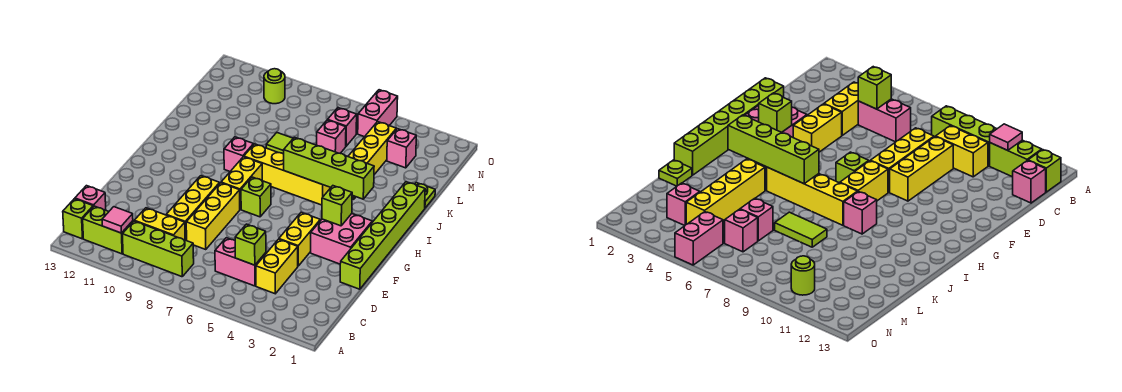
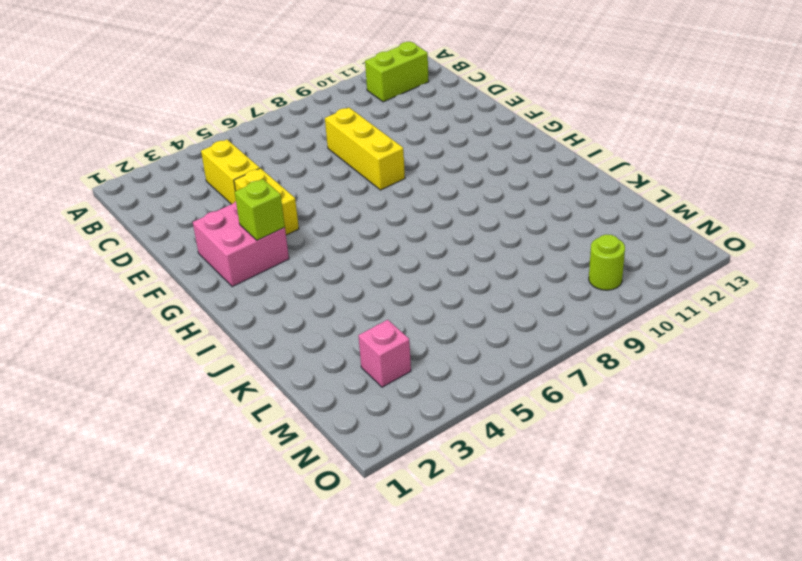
none -> lime 1x3 brick [122,221,194,277]
none -> lime 1x1 brick [63,199,93,239]
none -> pink 1x2 brick [215,238,266,286]

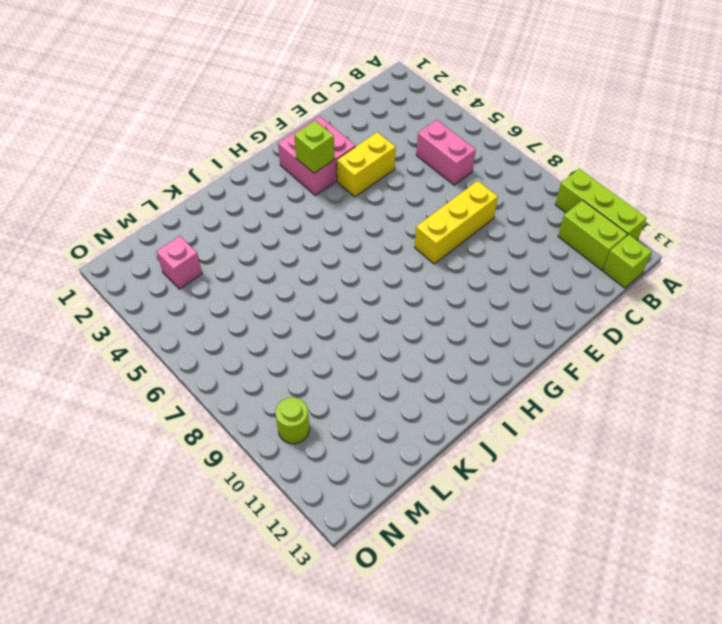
lime 1x3 brick [555,169,646,240] -> lime 1x3 brick moved to [122,221,194,277]
none -> yellow 1x2 brick [256,239,298,294]
none -> yellow 1x2 brick [134,208,185,240]
none -> pink 1x1 brick [75,186,106,210]

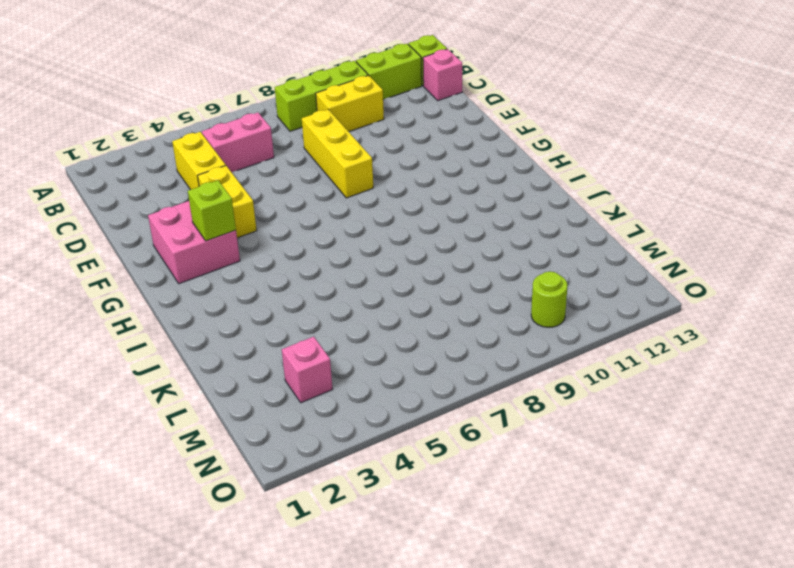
none -> yellow 1x3 brick [166,176,220,241]
none -> lime 1x6 brick [340,182,425,289]
none -> lime 1x1 brick [241,177,271,217]

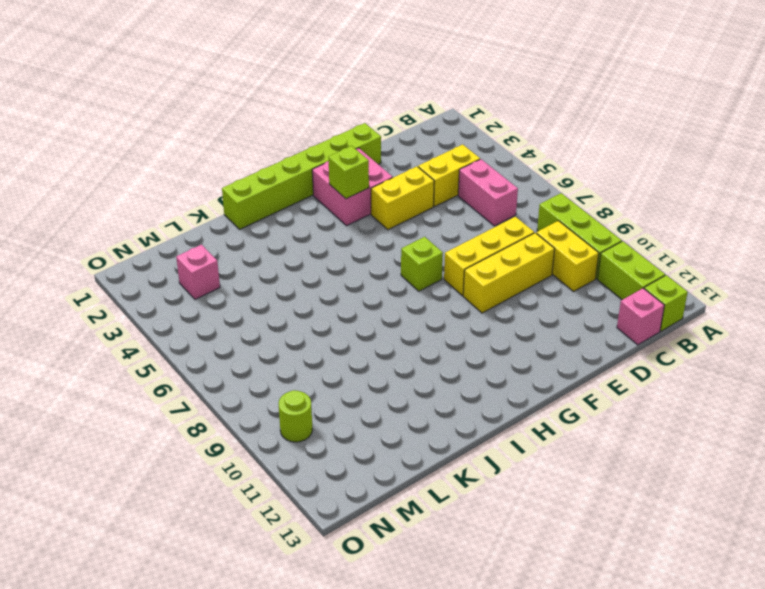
none -> yellow 1x2 brick [221,157,262,209]
none -> yellow 1x4 brick [244,144,331,205]
none -> pink 1x1 brick [224,137,254,171]

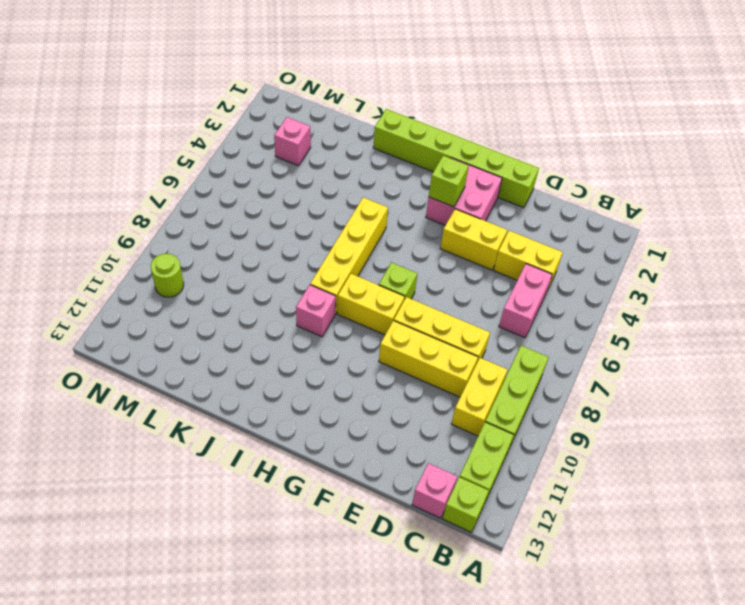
none -> yellow 1x4 brick [348,122,396,199]
none -> lime 1x1 plate [415,183,435,208]
none -> lime 1x2 tile [266,133,293,154]

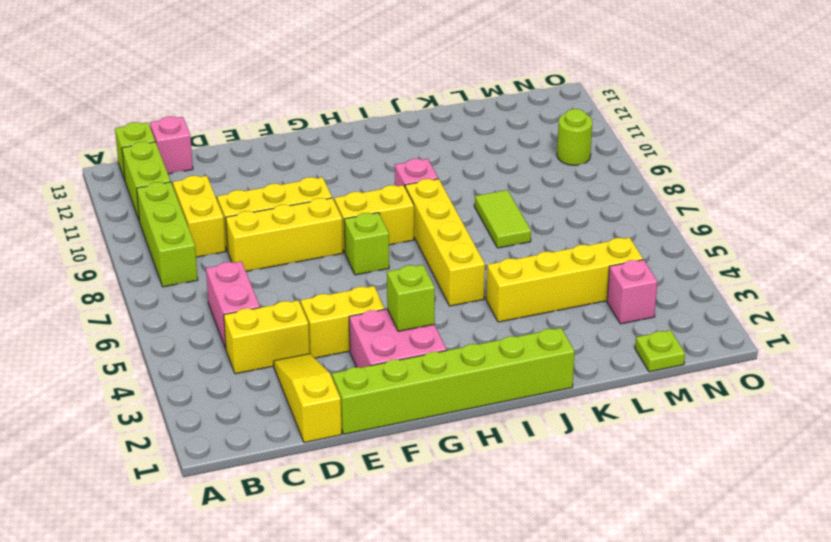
yellow 1x3 slope [274,354,342,443] -> none
lime 1x1 plate [635,330,685,372] -> lime 1x1 plate moved to [415,183,435,208]
none -> pink 1x1 brick [317,120,346,153]
none -> pink 1x1 brick [328,108,357,146]
none -> pink 1x2 brick [358,90,398,137]

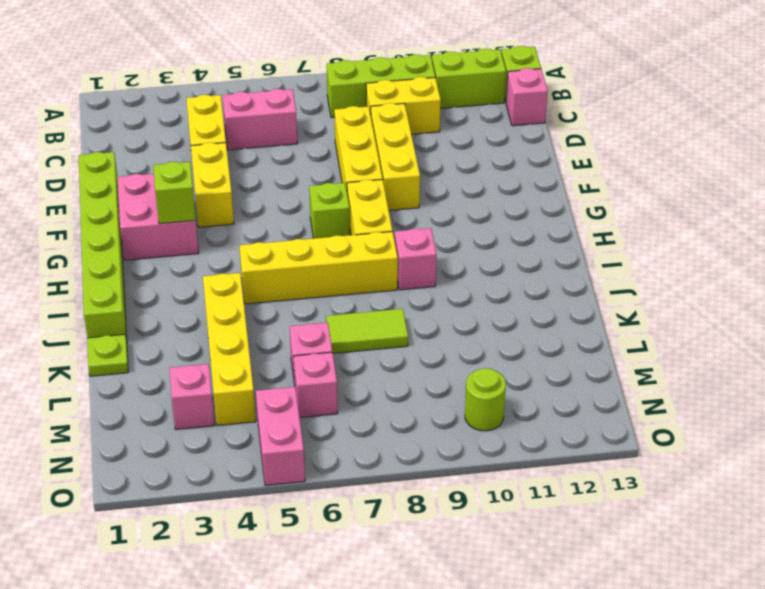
none -> pink 1x1 tile [102,207,133,233]
none -> lime 1x1 brick [235,224,266,265]
none -> lime 1x4 brick [284,137,374,199]

